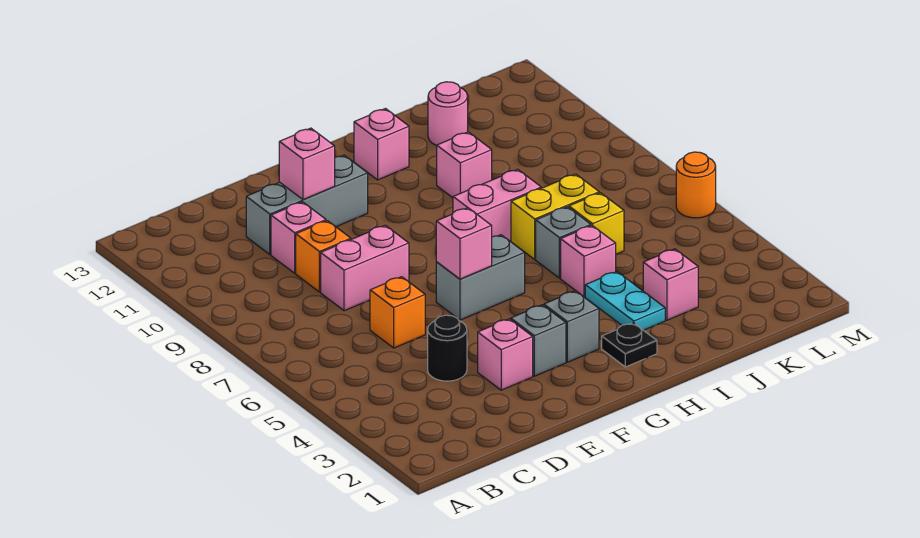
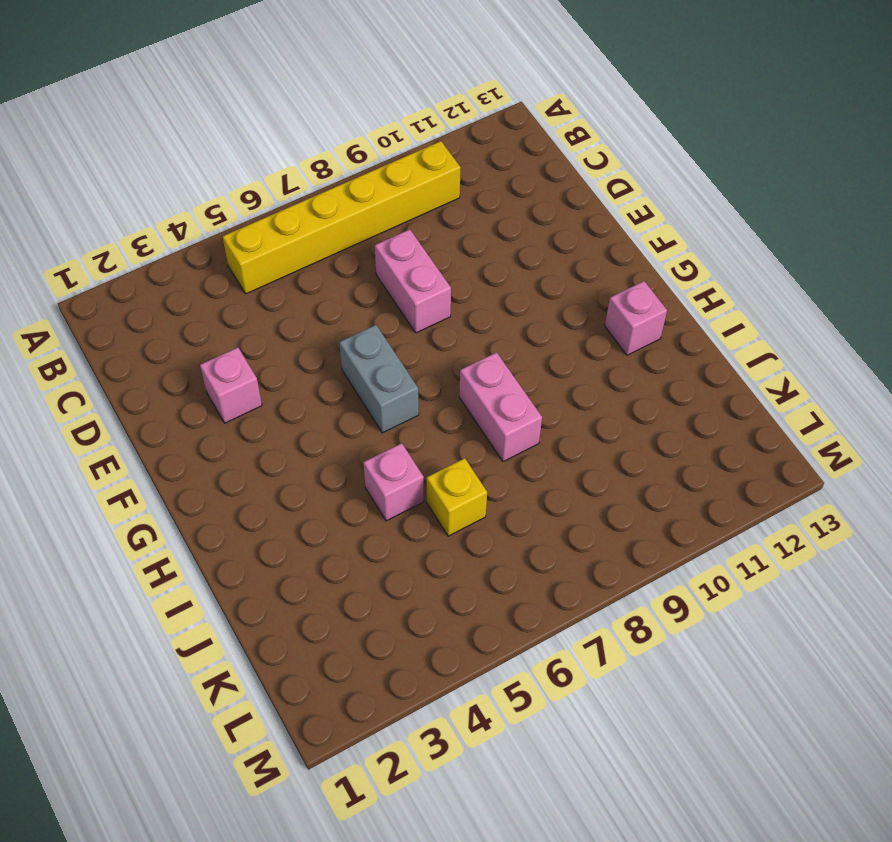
yellow 1x6 brick [223,141,461,294] -> none
none -> black 1x1 round brick [428,315,467,381]
none -> orange 1x1 brick [370,277,425,348]
none -> orange 1x1 brick [296,221,351,292]

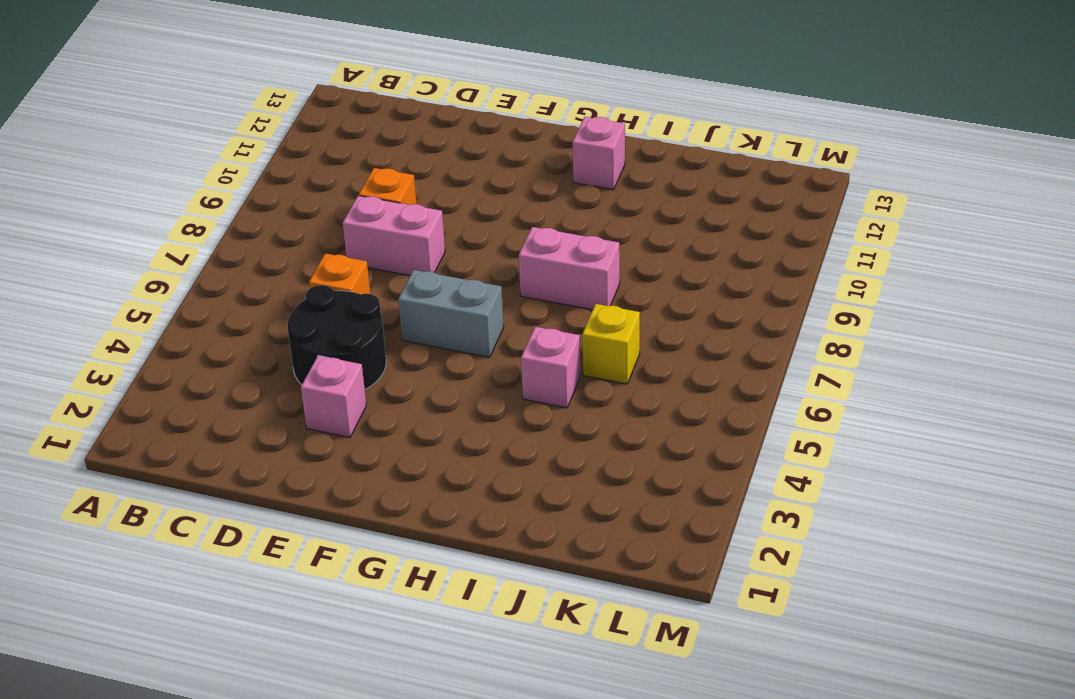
black 2x2 round brick [288,285,386,389] -> black 1x1 round brick [428,315,467,381]
none -> pink 1x1 brick [271,202,326,273]
none -> grey 1x3 brick [246,155,368,254]
none -> grey 1x1 brick [511,305,566,376]

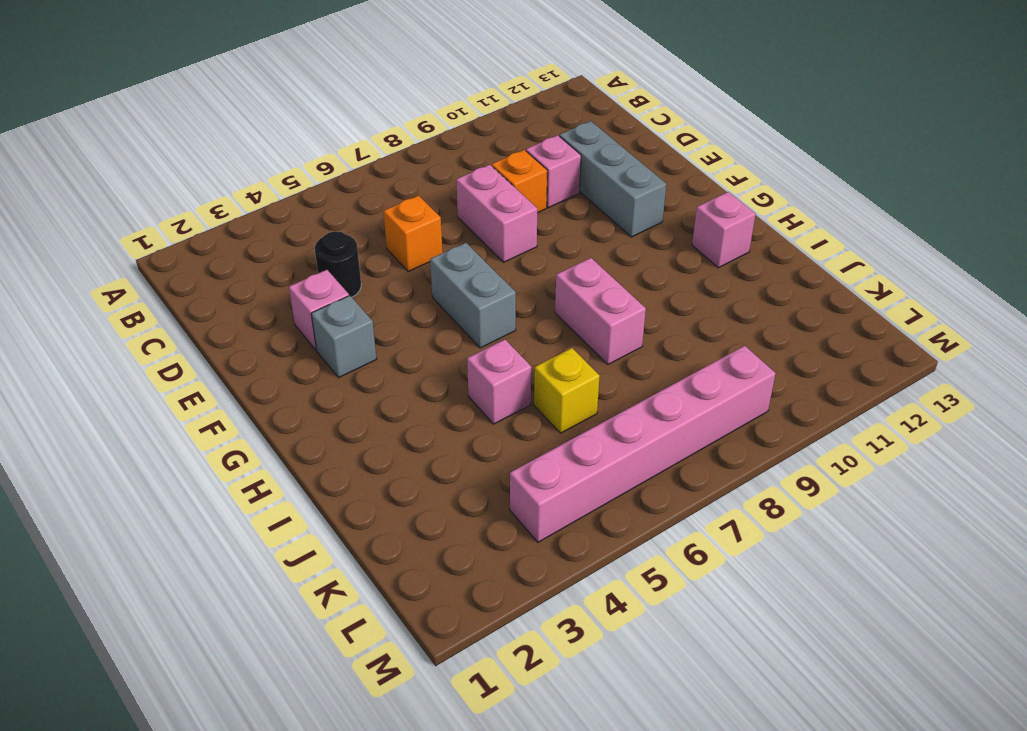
pink 1x6 brick [510,346,776,542] -> none
none -> grey 1x1 brick [544,291,599,362]
none -> black 1x1 plate [602,323,657,367]
none -> cyan 1x2 plate [585,272,665,330]

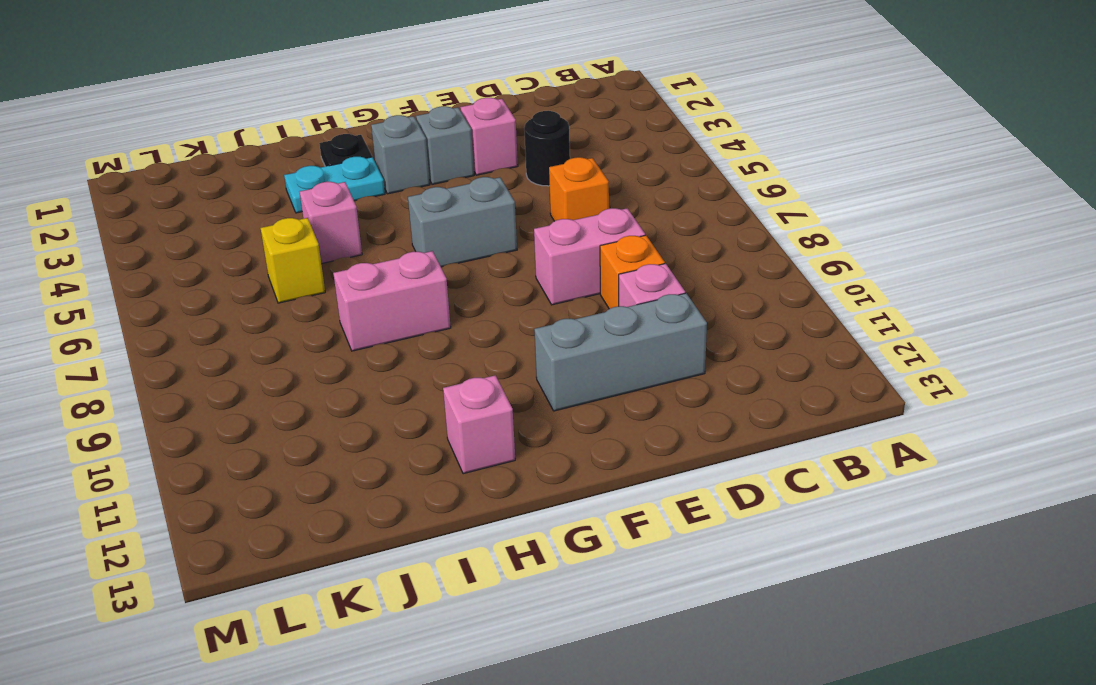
cyan 1x2 plate [284,157,385,213] -> cyan 1x2 plate turned to [585,272,665,330]
none -> grey 1x1 brick [536,207,591,278]
none -> yellow 1x2 brick [511,174,599,259]
none -> pink 1x1 brick [437,132,492,198]

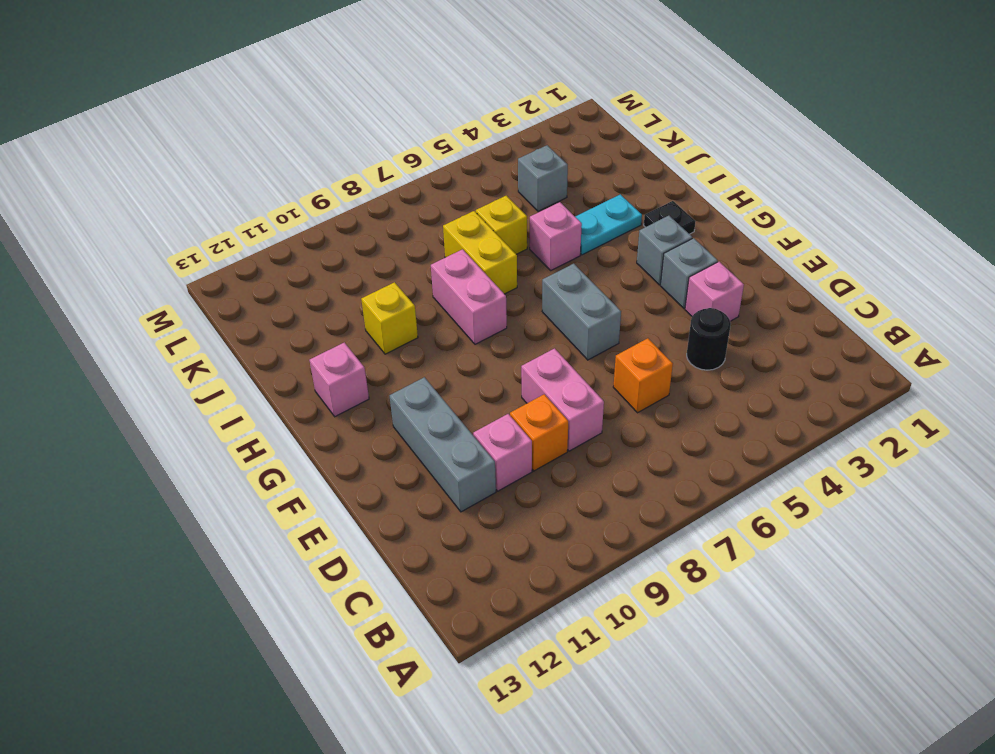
yellow 1x1 brick [361,282,418,354] -> pink 1x1 brick [437,132,492,198]
grey 1x1 brick [518,145,568,211] -> grey 1x1 brick moved to [536,207,591,278]
none -> pink 1x1 brick [643,249,698,320]
none -> pink 1x1 round brick [428,82,468,146]
none -> orange 1x1 round brick [676,152,716,218]

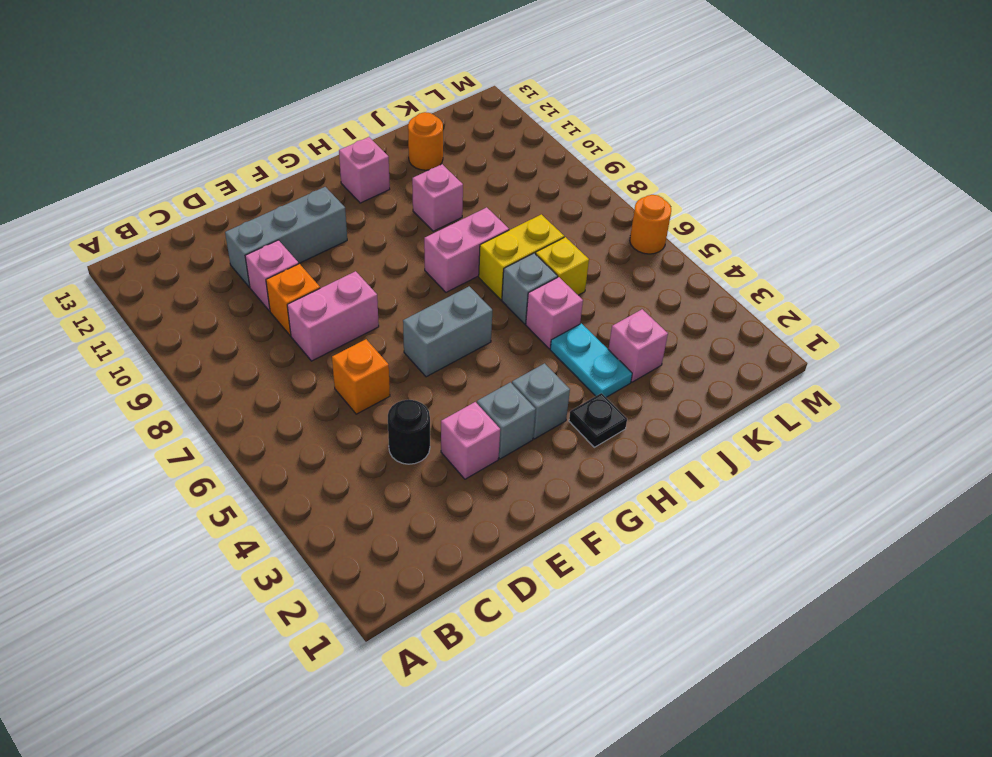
orange 1x1 round brick [408,112,443,170] -> pink 1x1 round brick [428,82,468,146]
none -> pink 1x1 brick [279,128,335,200]
none -> pink 1x1 brick [436,208,492,279]

